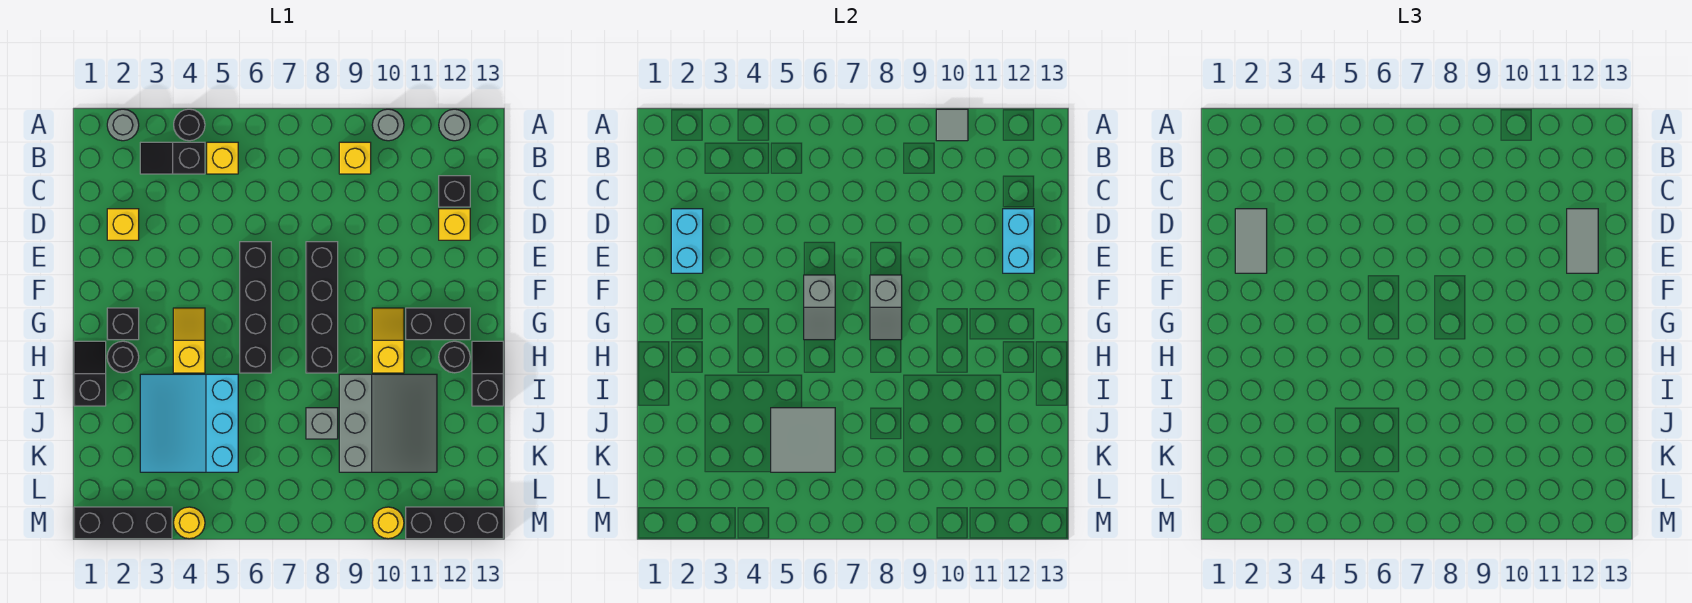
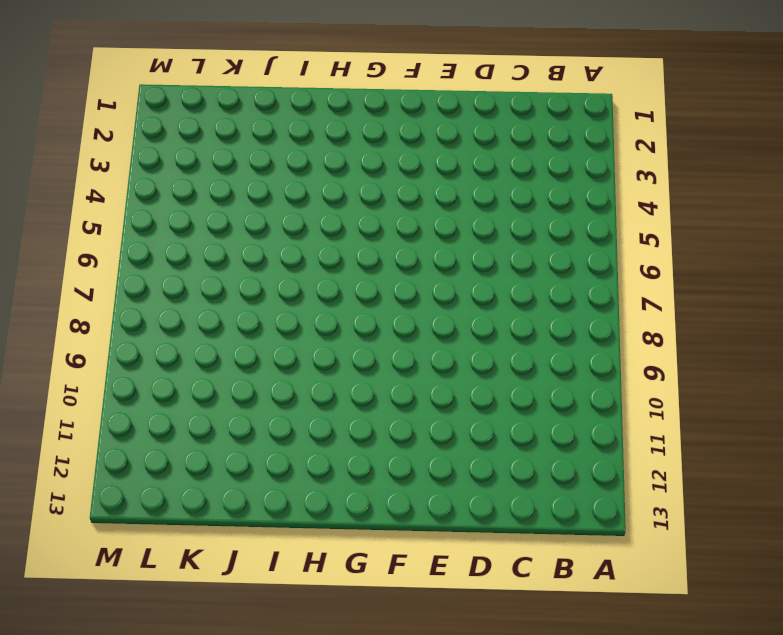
none -> grey 1x1 round brick [107,109,139,141]
none -> black 1x1 round brick [174,109,205,141]
none -> grey 1x1 round brick [372,109,404,141]
none -> grey 1x1 round brick [439,109,470,141]

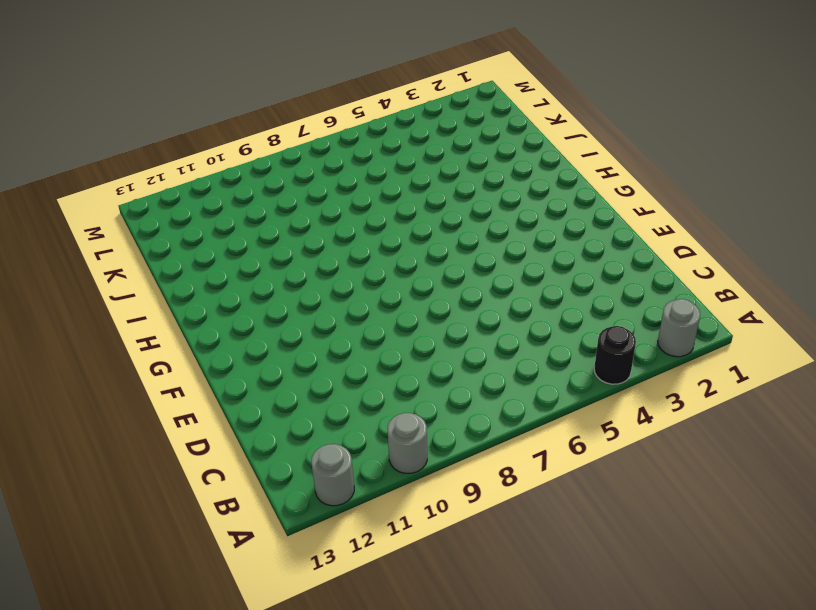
none -> black 1x2 slope [140,142,205,174]
none -> yellow 1x1 brick [207,142,238,174]
none -> yellow 1x1 brick [339,142,371,174]
none -> black 1x1 brick [439,176,470,207]

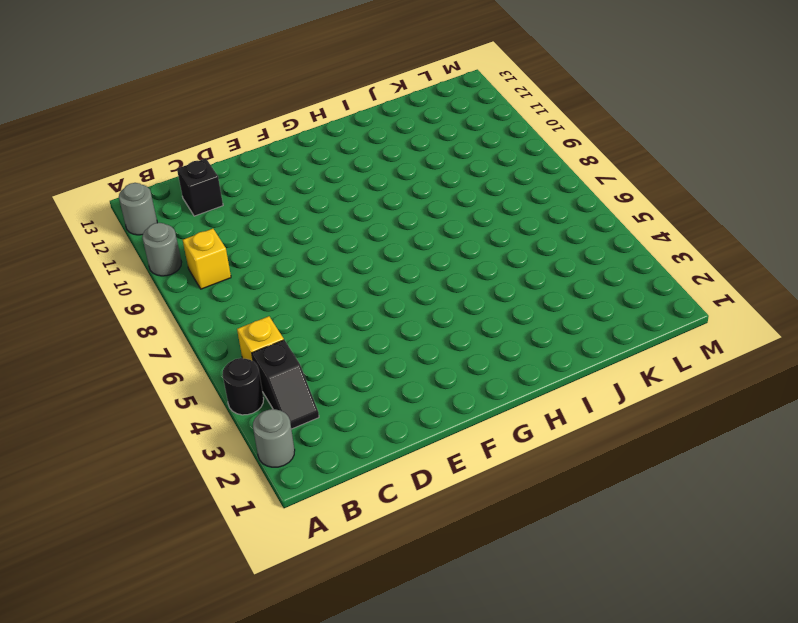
none -> yellow 1x1 brick [107,209,139,240]
none -> yellow 1x1 brick [439,209,470,240]
none -> black 1x4 brick [240,242,271,373]
none -> black 1x4 brick [306,242,338,373]

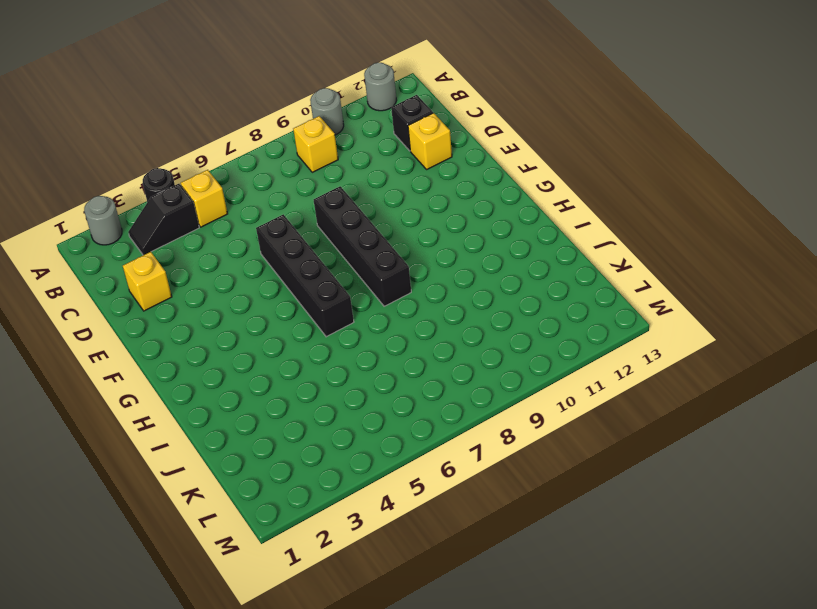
none -> black 1x1 brick [107,308,139,340]
none -> yellow 1x2 slope [173,308,205,373]
none -> yellow 1x2 slope [372,308,404,373]
none -> black 1x2 brick [406,308,470,340]

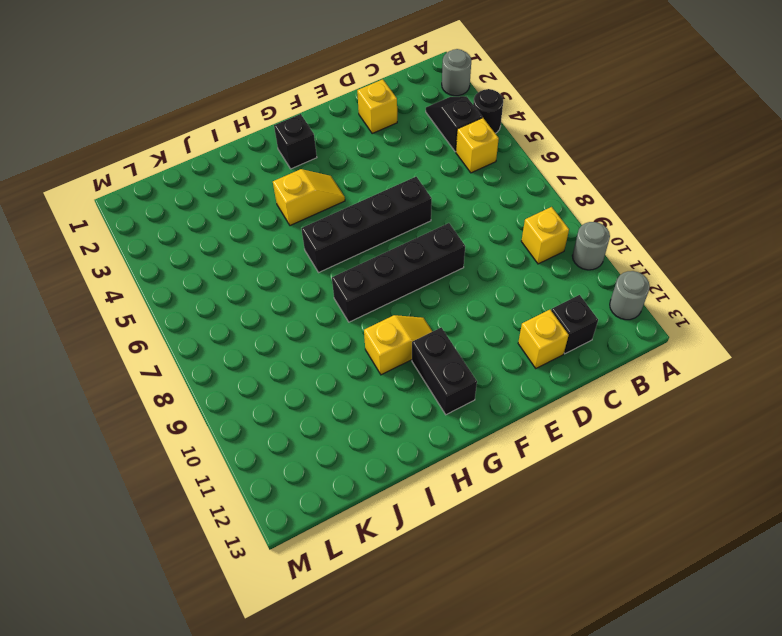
none -> black 1x2 slope [74,341,106,406]
none -> black 1x1 round brick [107,341,139,373]
none -> black 1x1 round brick [439,341,470,373]
none -> black 1x2 slope [472,341,503,406]

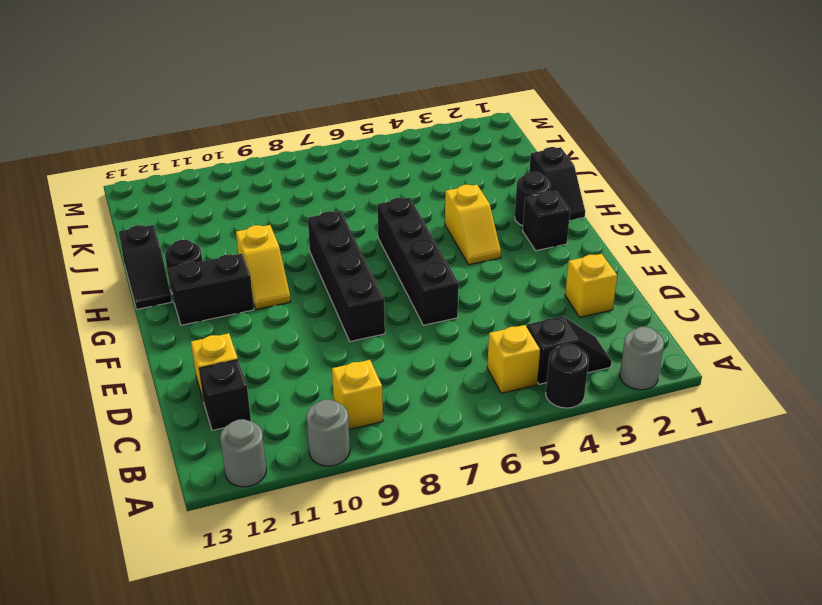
none -> cyan 3x3 slope [140,374,238,472]
none -> grey 3x3 slope [339,374,437,472]
none -> grey 1x1 brick [306,408,338,439]
none -> black 1x3 brick [74,507,172,539]

